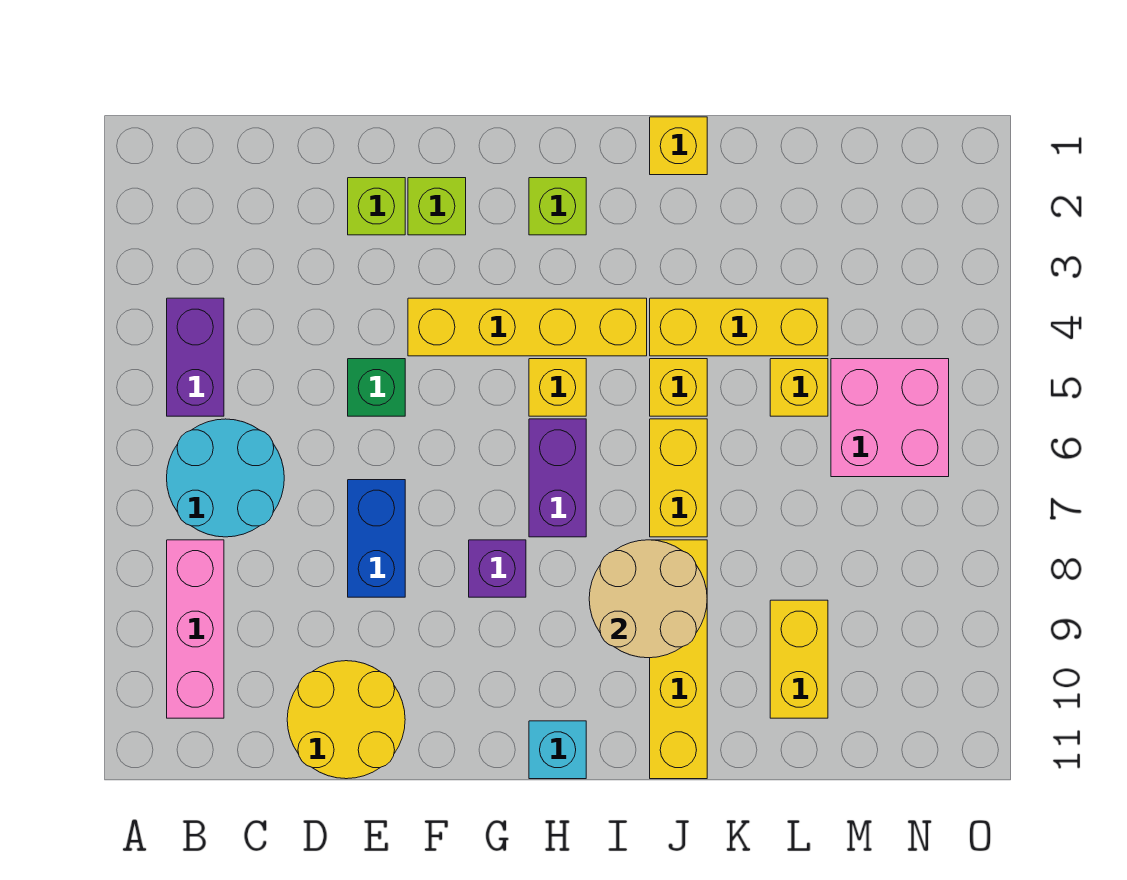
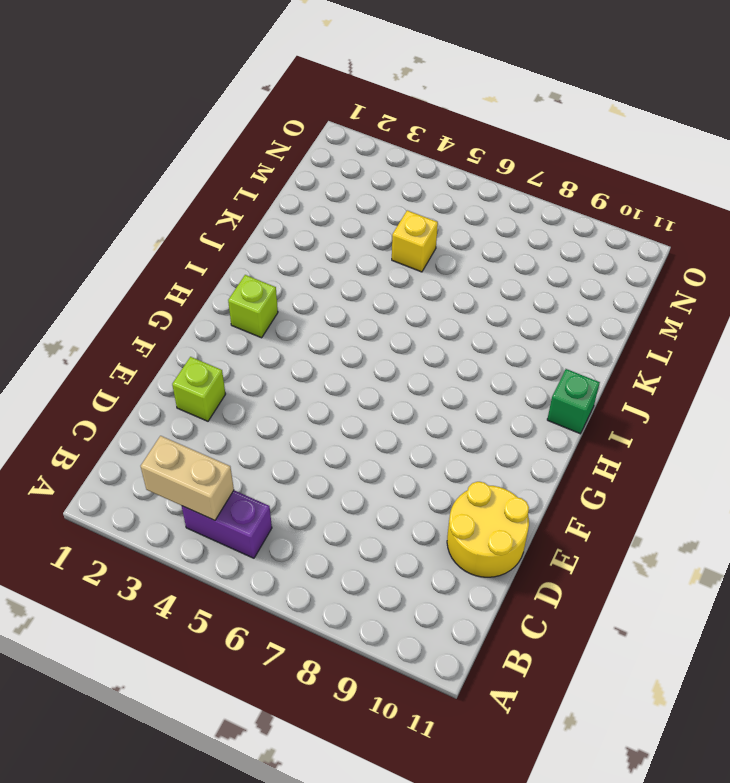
tan 1x2 brick [141,436,234,520] -> none
green 1x1 brick [547,369,600,434] -> green 1x1 brick moved to [348,359,405,416]
none -> cyan 2x2 round brick [167,419,284,537]
none -> pink 1x3 brick [167,540,224,718]
none -> blue 1x2 brick [348,480,405,597]

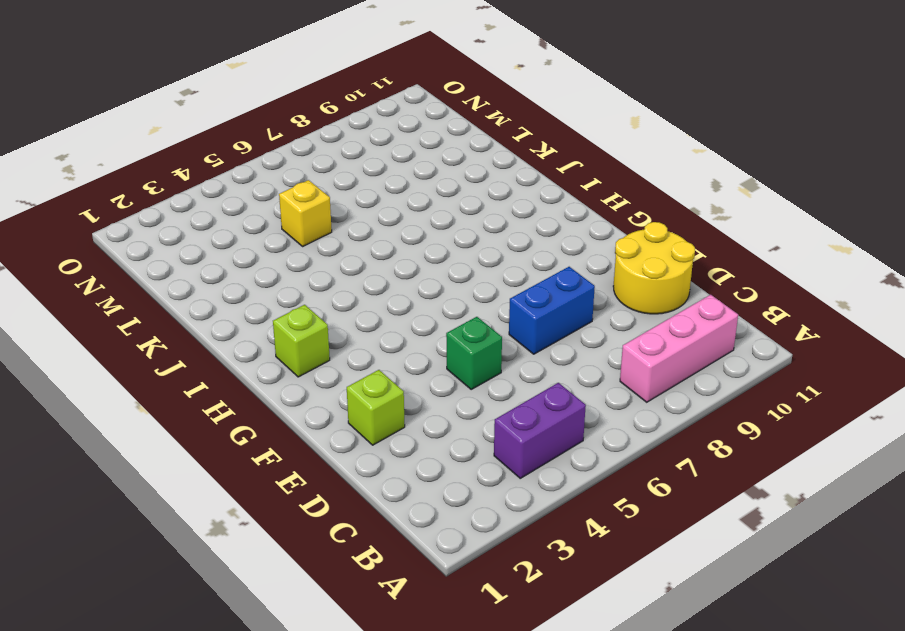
none -> cyan 2x2 round brick [167,419,284,537]
none -> lime 1x1 brick [408,178,466,235]
none -> yellow 1x4 brick [408,298,647,356]

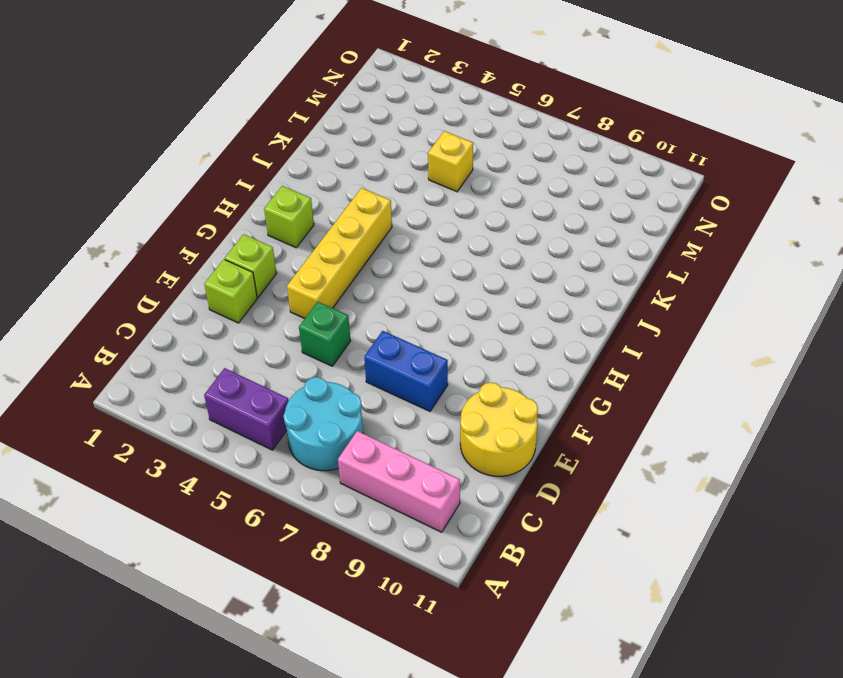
none -> purple 1x1 brick [469,540,526,597]
none -> yellow 1x1 brick [529,359,586,416]
none -> purple 1x2 brick [529,419,586,537]

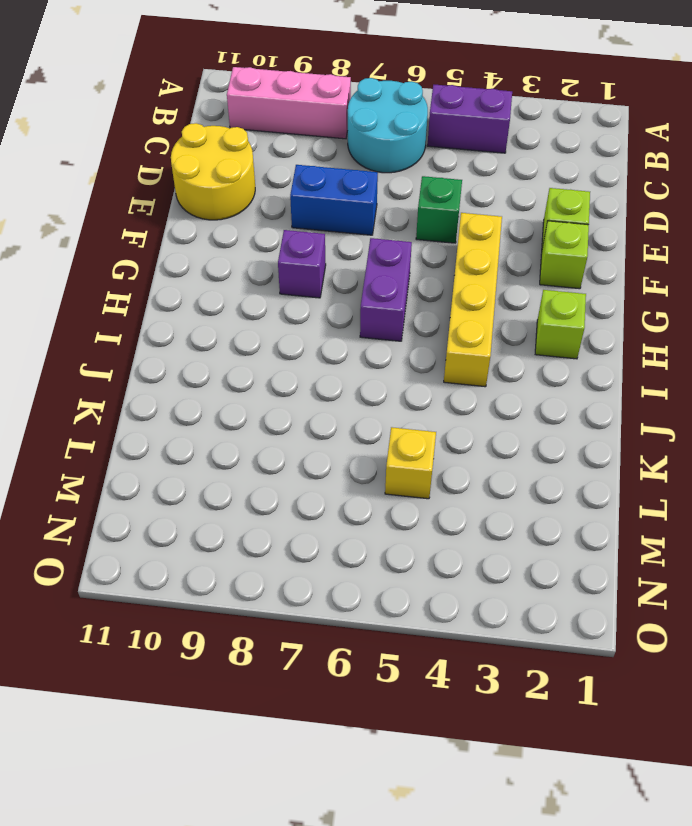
purple 1x2 brick [360,238,412,341] -> purple 1x2 brick turned to [529,419,586,537]
none -> yellow 1x1 brick [529,359,586,416]
none -> cyan 1x1 brick [529,721,586,779]
none -> yellow 1x1 brick [650,117,707,175]

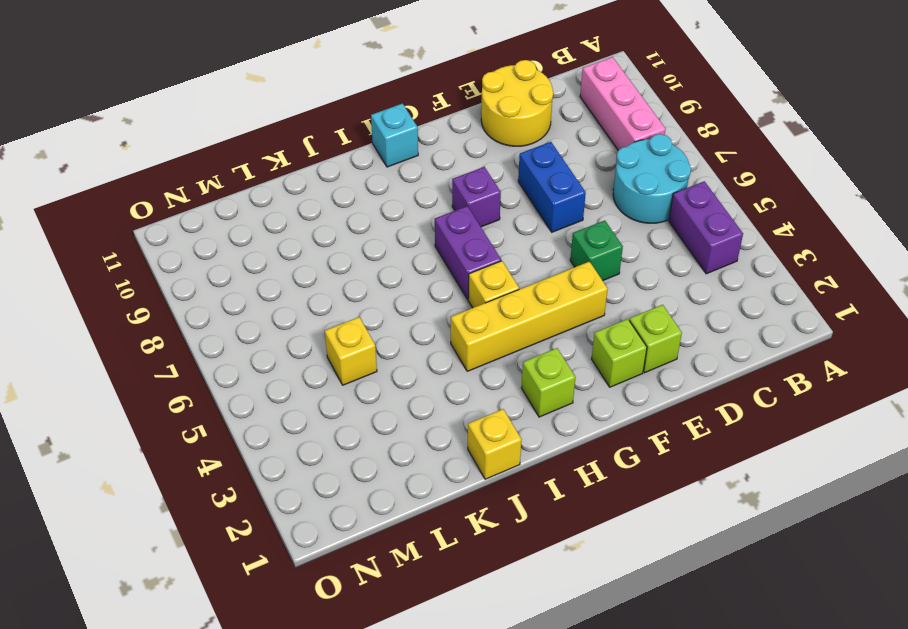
none -> yellow 1x3 brick [650,298,828,356]
none -> yellow 1x1 brick [650,359,707,416]
none -> yellow 1x2 brick [650,419,707,537]

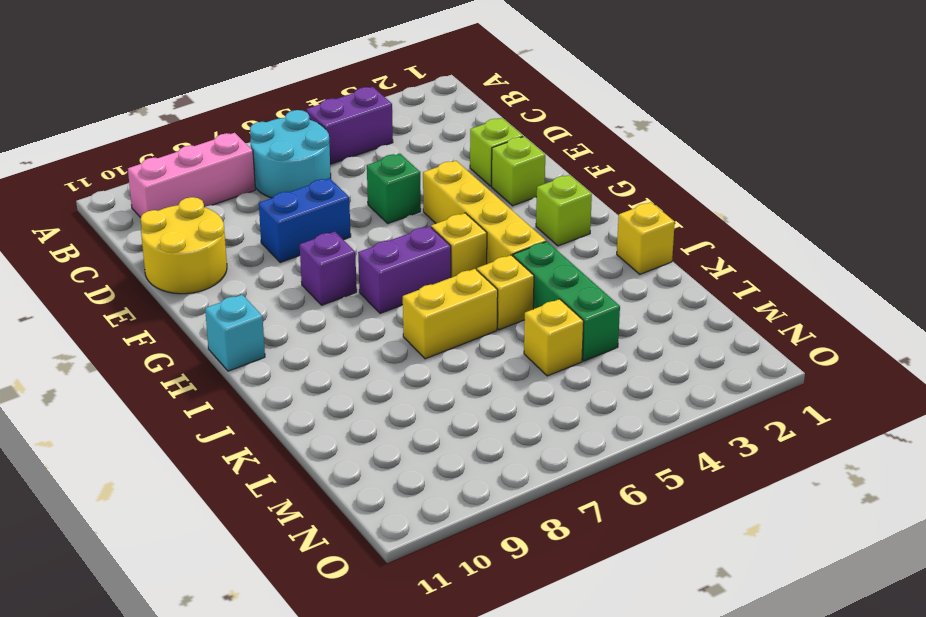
green 1x3 brick [513,242,620,361] -> yellow 1x3 brick [650,298,828,356]
none -> yellow 1x4 brick [650,540,707,779]
none -> yellow 1x2 brick [770,600,828,718]
none -> pink 2x2 brick [831,359,949,477]

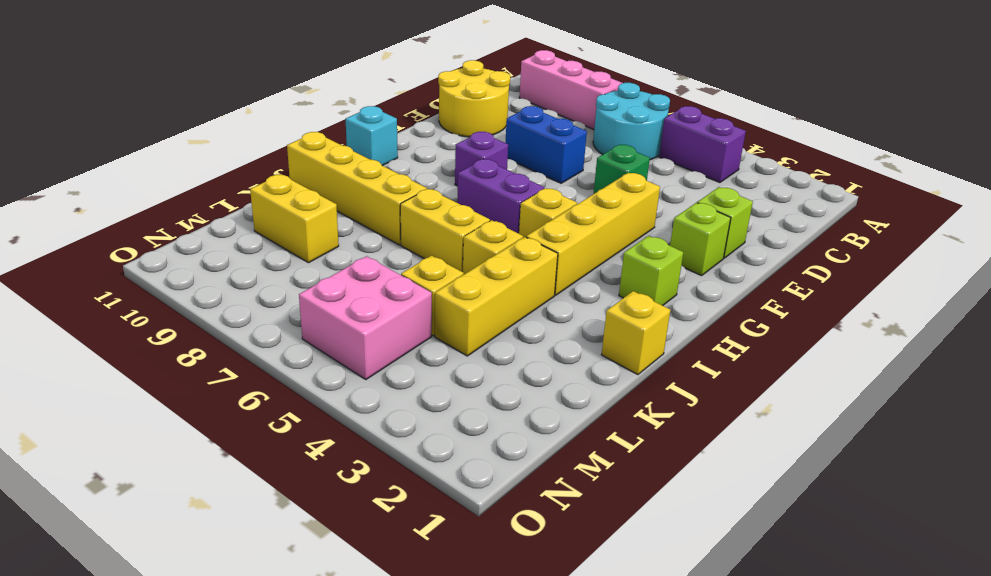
none -> tan 2x2 round brick [589,540,707,658]

